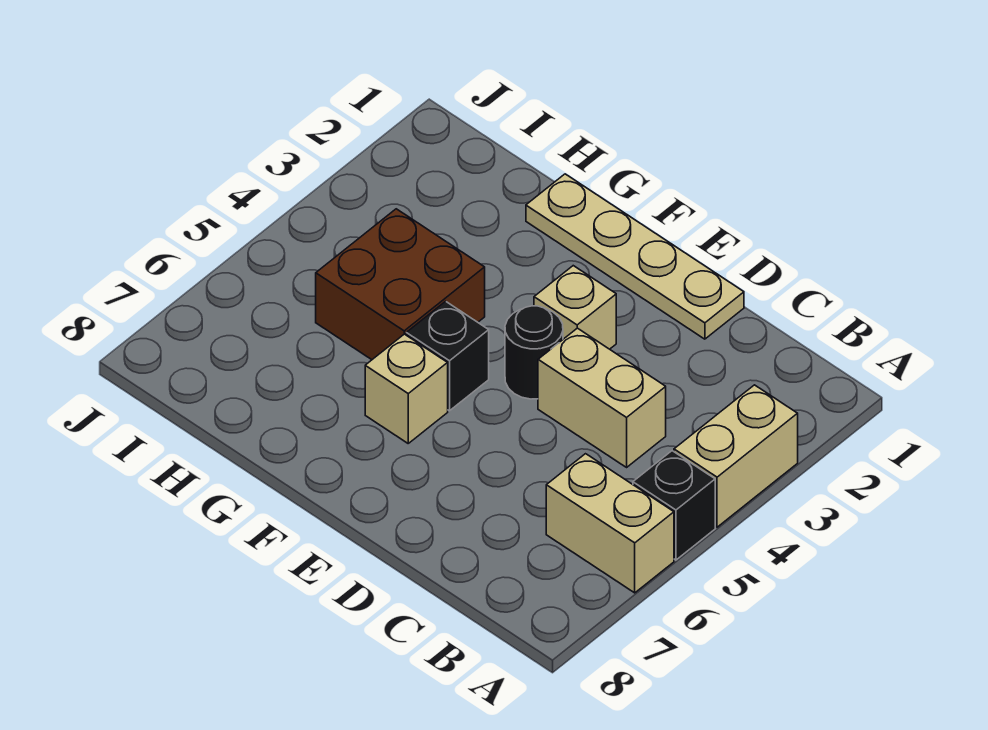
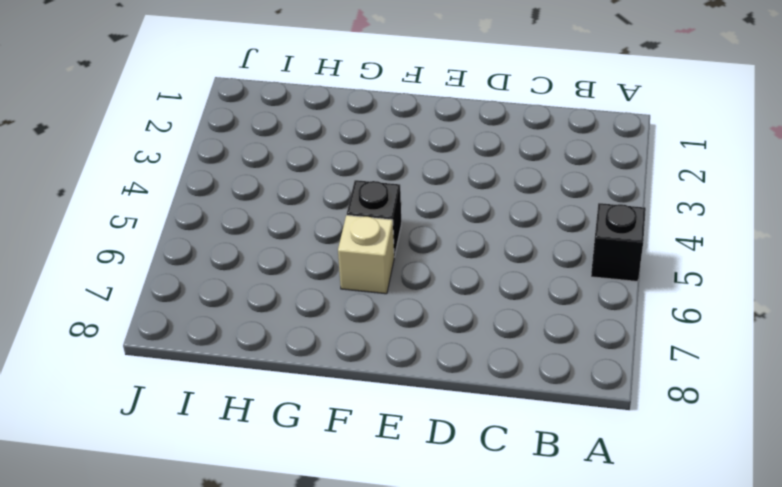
none -> tan 1x2 brick [674,385,798,527]
none -> tan 1x2 brick [546,454,674,593]

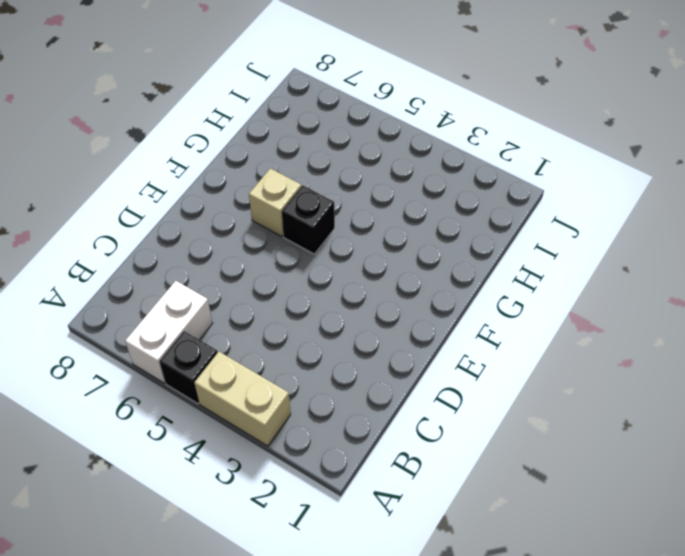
white 1x2 brick [125,281,213,383] -> tan 1x2 brick [546,454,674,593]
none -> tan 1x2 brick [538,328,666,467]
none -> tan 1x4 plate [526,174,744,339]

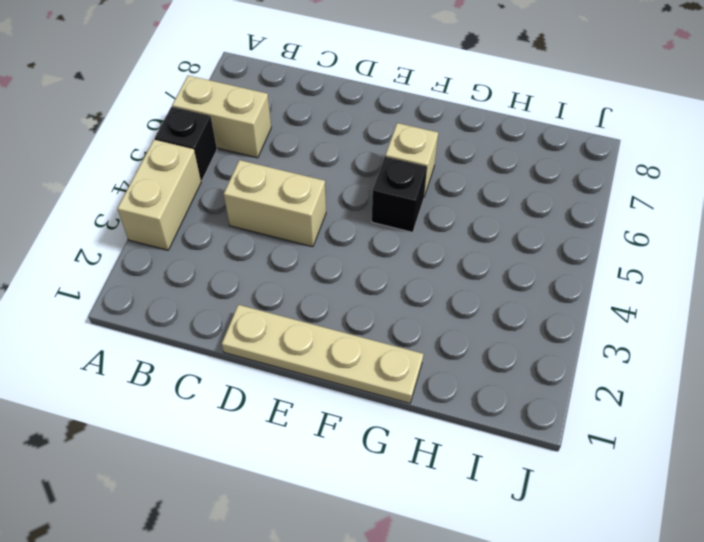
none -> tan 1x1 brick [534,266,616,349]
none -> black 1x1 round brick [505,306,563,399]

